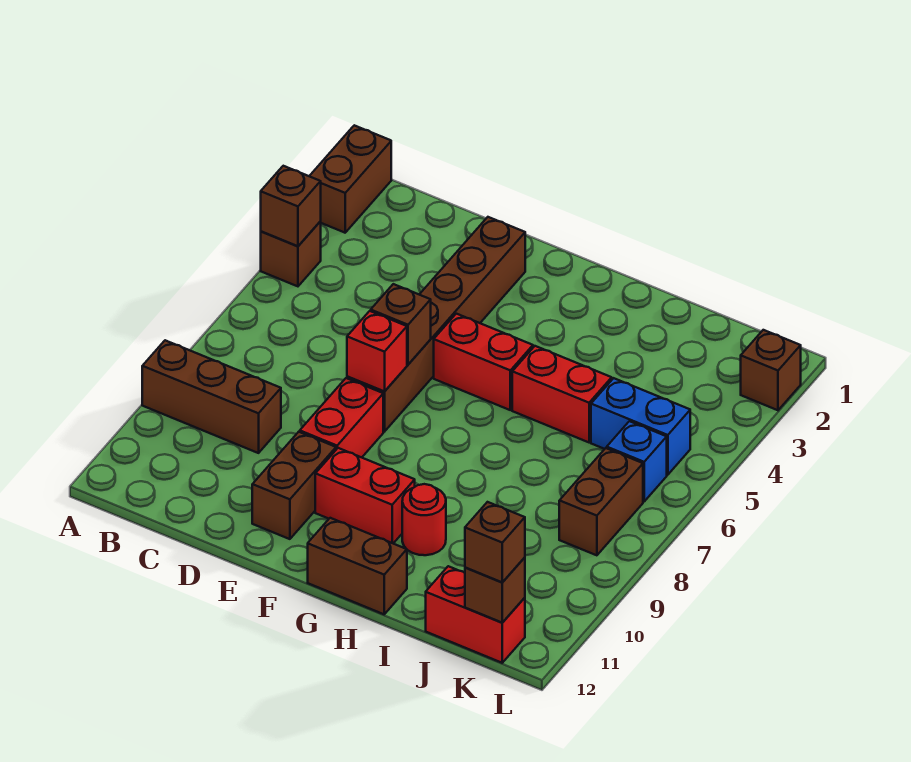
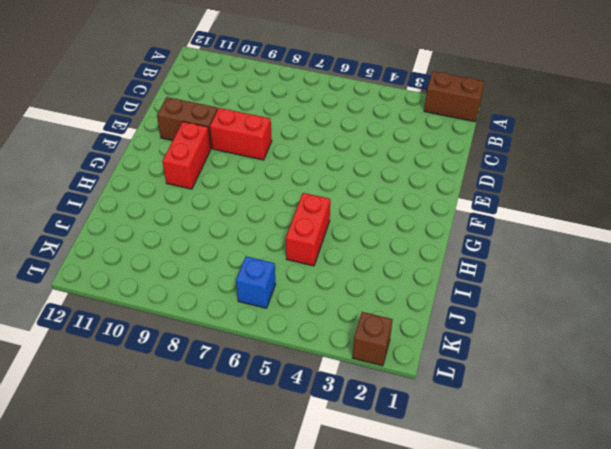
none -> brown 1x1 brick [261,222,321,286]
none -> brown 1x3 brick [142,340,281,453]
none -> brown 1x6 brick [347,217,525,432]

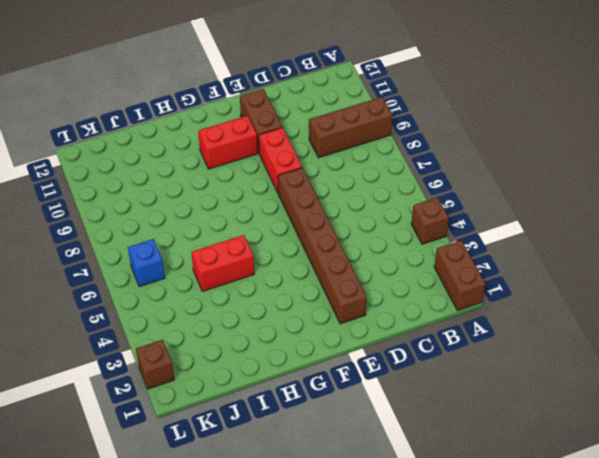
none -> red 1x2 brick [434,314,533,410]
none -> brown 1x2 brick [308,518,407,614]
none -> red 1x1 round brick [402,484,446,555]

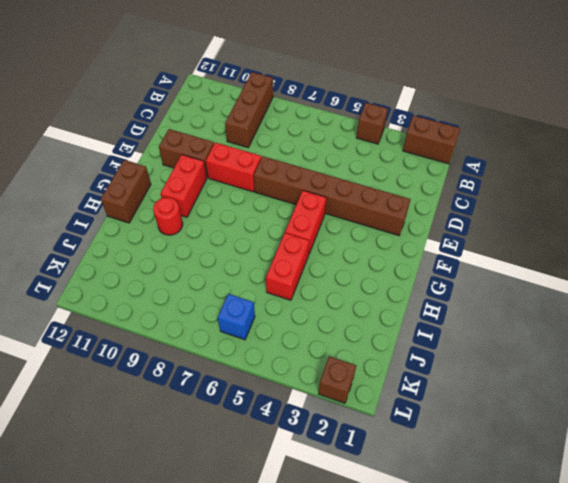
none -> blue 1x2 brick [591,378,690,475]
none -> red 1x2 brick [426,566,525,663]
none -> brown 1x2 brick [559,448,643,555]

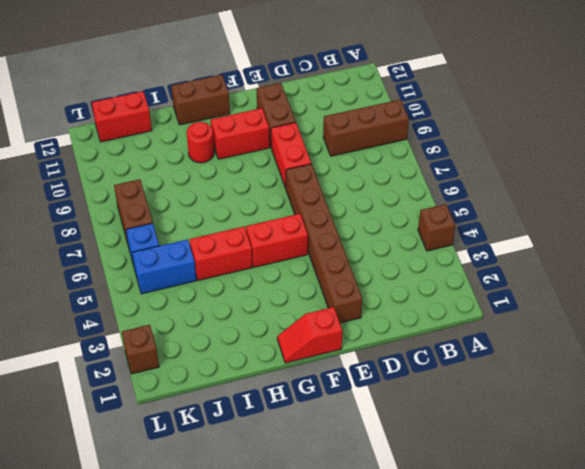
red 1x2 slope [277,307,342,363] -> none
none -> brown 1x2 brick [310,125,391,233]
none -> brown 1x1 brick [261,166,321,246]
none -> brown 1x1 brick [371,284,431,364]

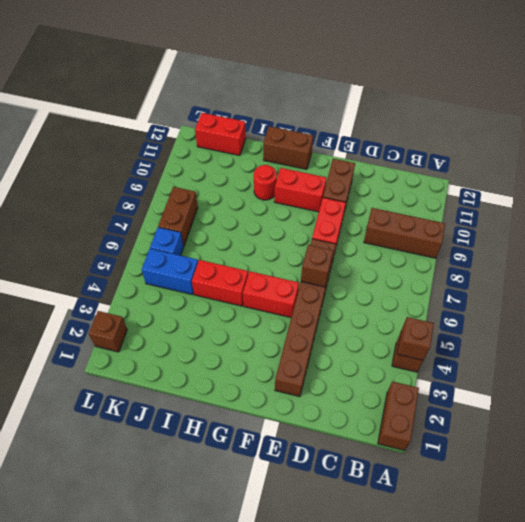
none -> red 1x1 brick [347,311,407,391]
none -> brown 1x1 brick [465,557,525,623]
none -> brown 1x1 brick [465,502,525,582]

